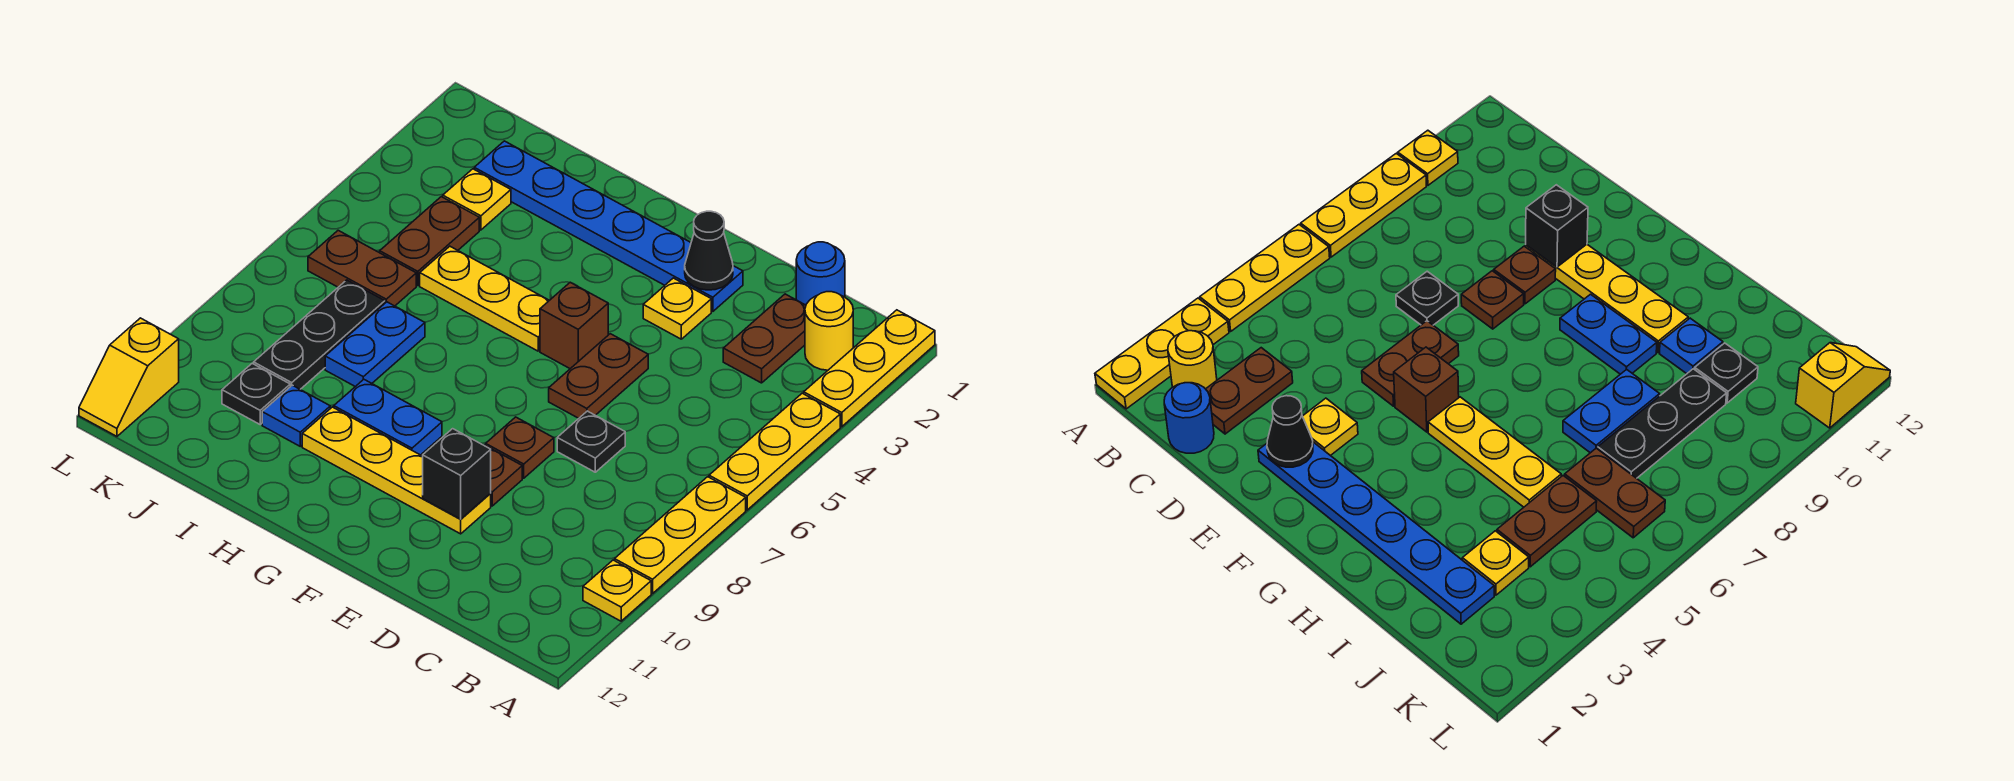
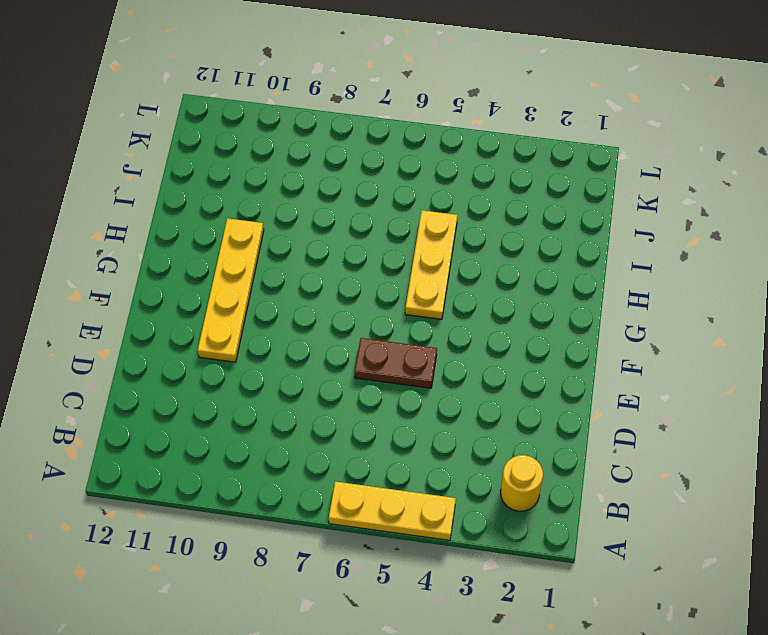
none -> yellow 1x3 plate [804,310,935,427]
none -> yellow 1x3 plate [615,477,746,593]
none -> yellow 1x1 plate [583,560,651,621]

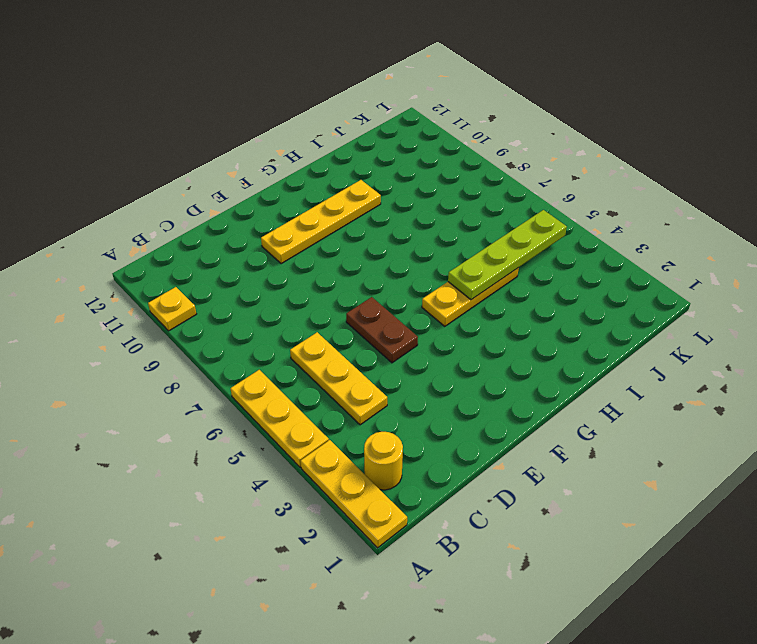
yellow 1x3 plate [290,332,387,425] -> yellow 1x3 plate moved to [615,477,746,593]
lime 1x4 plate [448,210,567,300] -> none
none -> blue 1x1 round brick [796,242,845,305]
none -> brown 1x2 plate [723,294,806,383]
none -> black 1x1 plate [557,411,625,472]

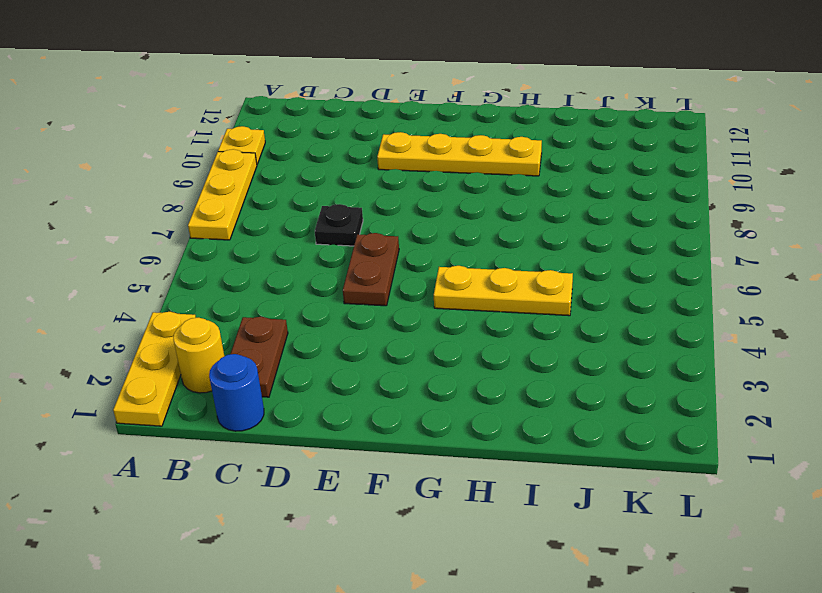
none -> yellow 1x3 plate [709,393,840,510]
none -> blue 1x6 plate [474,141,743,311]
none -> yellow 1x1 plate [643,278,711,339]

